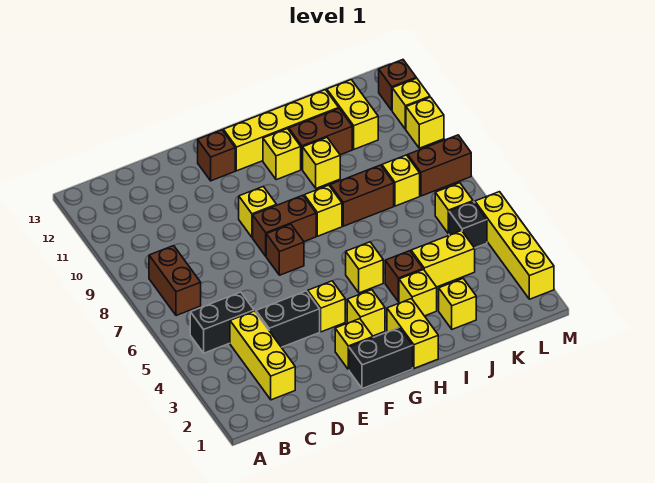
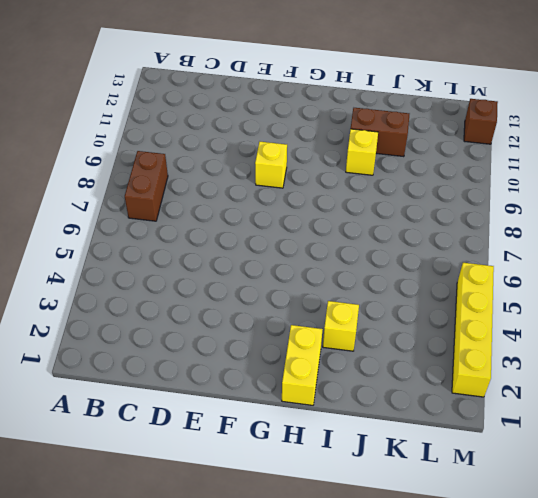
none -> black 1x2 brick [190,292,254,353]
none -> yellow 1x3 brick [230,311,295,400]
none -> black 1x2 brick [256,291,320,347]
none -> black 1x2 brick [349,327,413,389]

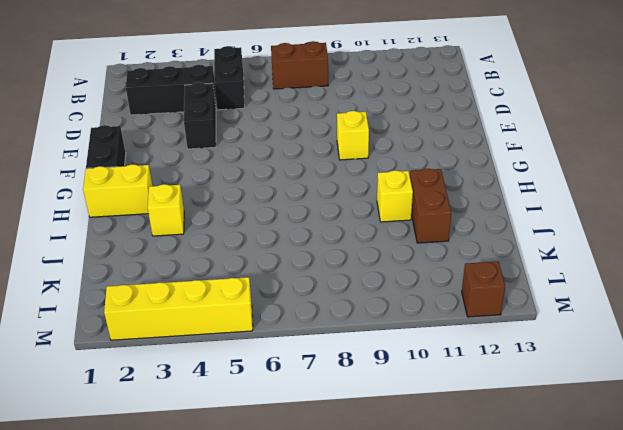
black 1x3 brick [126,65,216,115] -> yellow 1x3 brick [230,311,295,400]
none -> yellow 1x1 brick [335,319,373,370]
none -> yellow 1x1 brick [308,281,345,332]
none -> brown 1x1 brick [266,224,304,275]
none -> brown 1x2 brick [253,195,316,256]

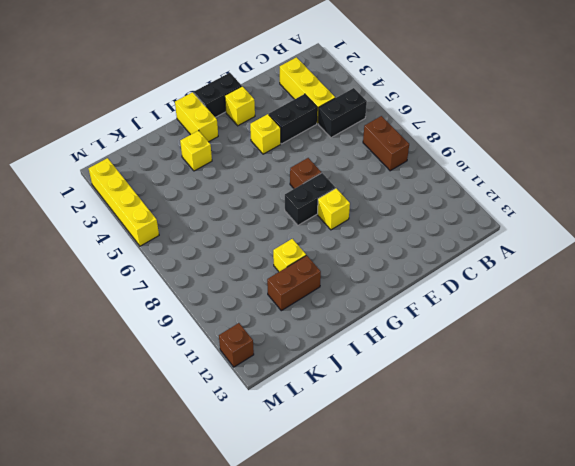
black 1x2 brick [285,173,336,225] -> brown 1x2 brick [253,195,316,256]
none -> brown 1x1 brick [198,130,235,181]
none -> yellow 1x1 brick [347,290,385,336]
none -> yellow 1x4 brick [223,90,339,171]
none -> yellow 1x1 brick [346,242,383,293]

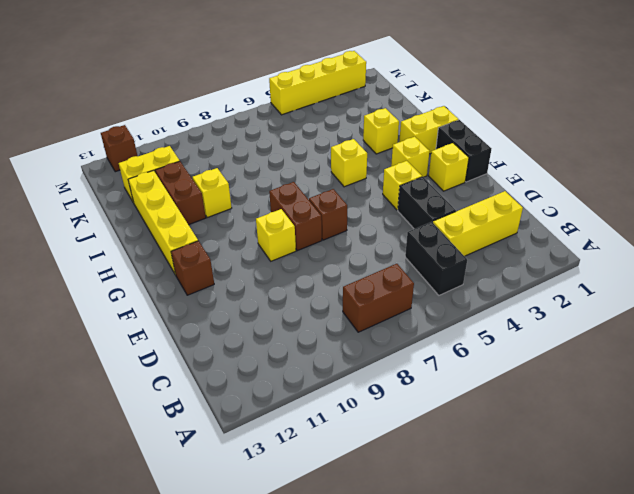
none -> yellow 1x1 brick [304,185,342,236]
none -> yellow 1x1 brick [263,129,301,180]
none -> brown 1x1 brick [385,251,423,302]
none -> brown 1x2 brick [330,165,394,226]

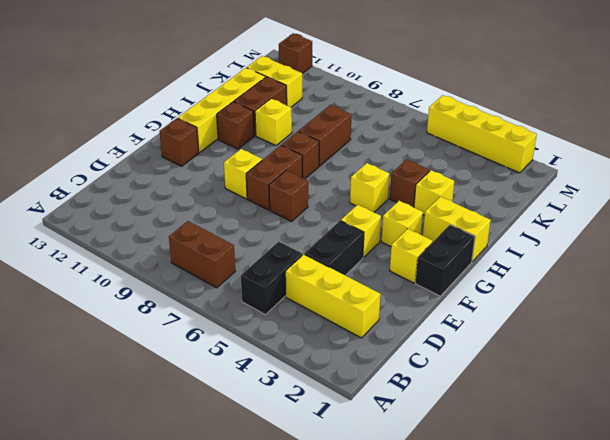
brown 1x1 brick [282,131,319,179] -> yellow 1x1 brick [304,185,342,236]
brown 1x1 brick [217,102,254,149] -> yellow 1x1 brick [263,129,301,180]
none -> yellow 1x1 brick [439,279,476,329]
none -> yellow 1x2 brick [411,231,475,287]
none -> yellow 1x1 brick [382,155,420,206]
none -> black 1x1 brick [449,202,487,248]

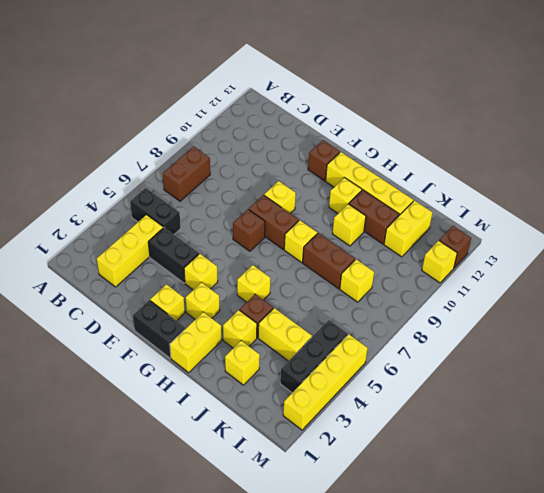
black 1x3 brick [280,320,348,393] -> black 1x1 brick [449,202,487,248]
none -> yellow 1x1 brick [435,183,473,234]
none -> brown 1x2 brick [408,135,471,196]
none -> yellow 1x1 brick [406,97,444,148]

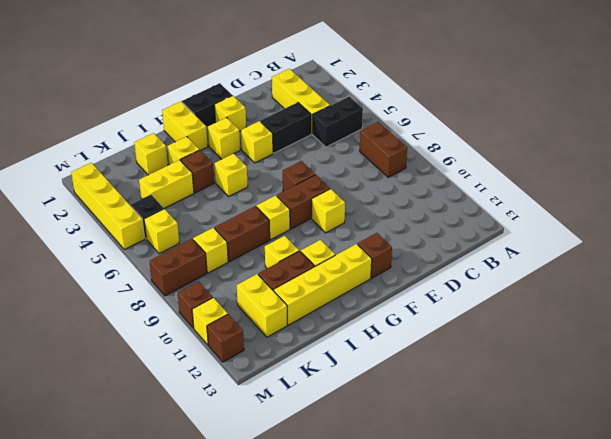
brown 1x1 brick [178,281,213,328] -> yellow 1x1 brick [406,97,444,148]

